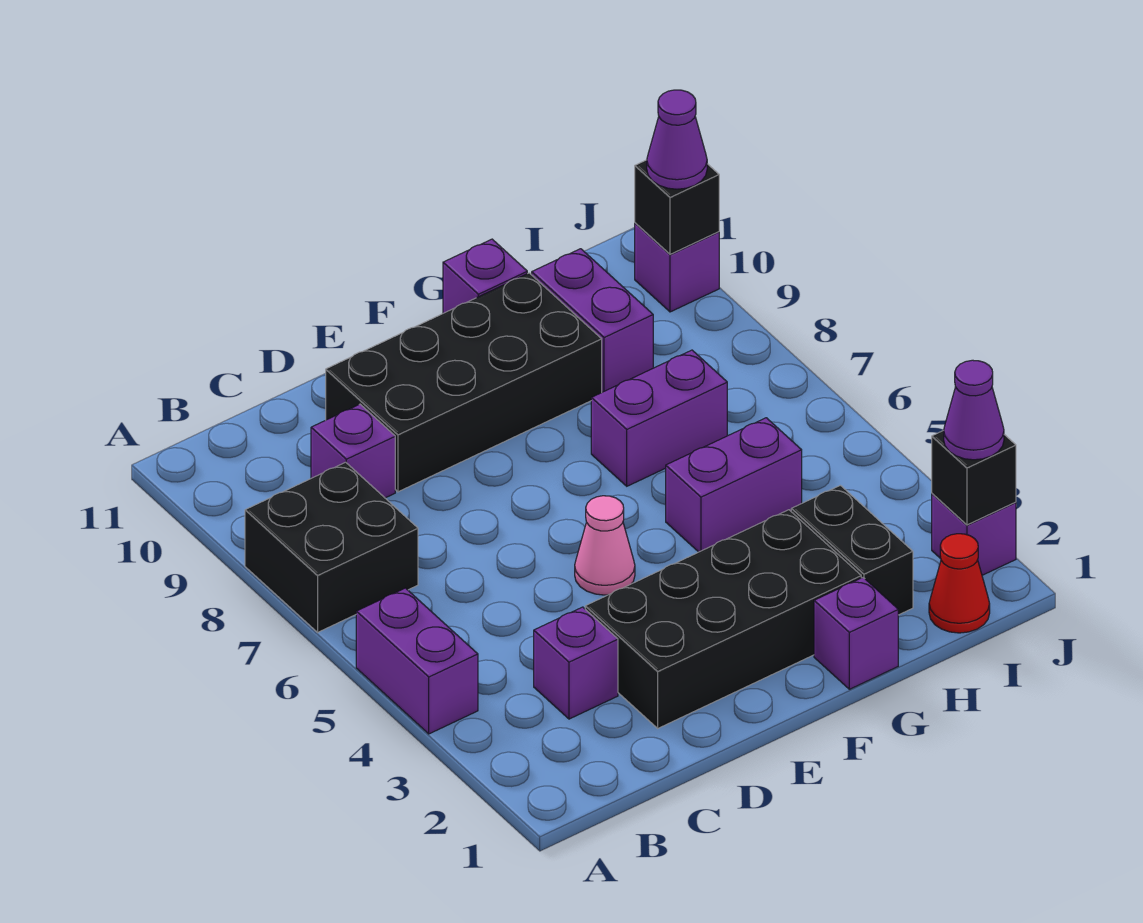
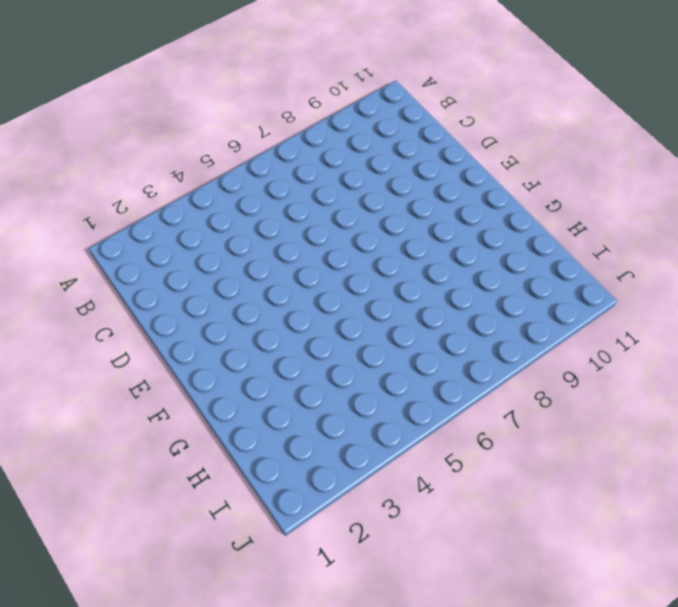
none -> purple 1x2 brick [356,588,478,734]
none -> black 2x2 brick [245,462,418,632]
none -> purple 1x1 brick [534,607,618,719]

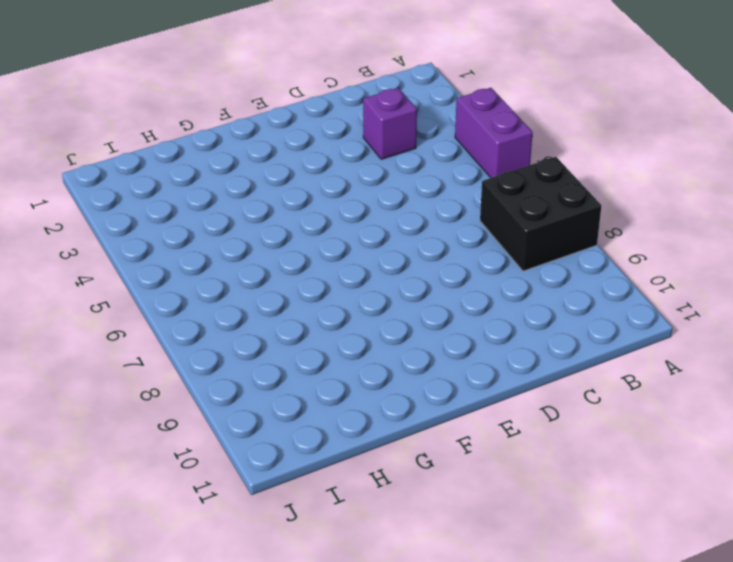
none -> purple 1x1 brick [311,404,395,498]
none -> black 2x4 brick [585,510,861,728]
none -> black 2x4 brick [326,273,602,492]

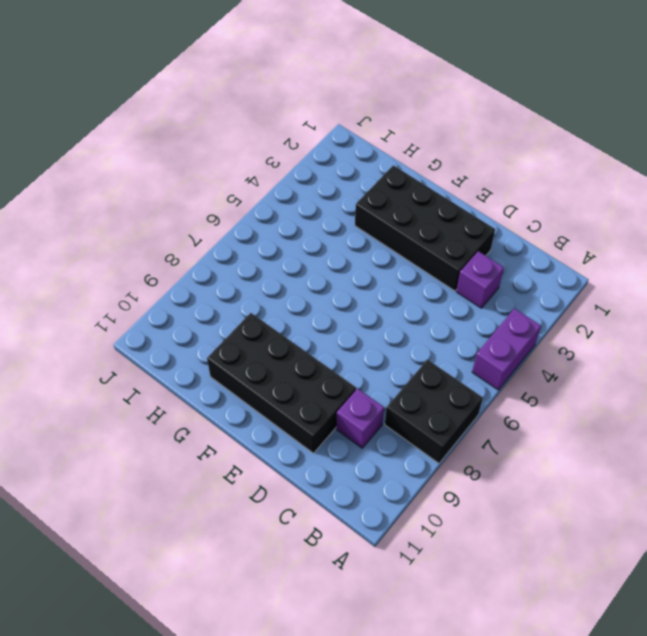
none -> pink 1x1 cone [575,496,635,595]
none -> purple 1x1 brick [814,578,898,689]
none -> purple 1x2 brick [666,418,802,552]

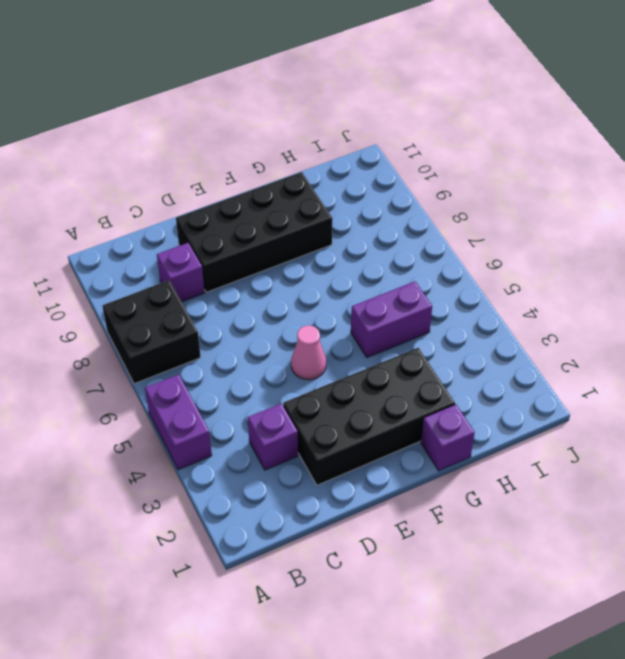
none -> purple 1x2 brick [591,350,727,486]
none -> purple 1x1 brick [443,239,527,313]
none -> black 1x2 brick [791,485,913,615]

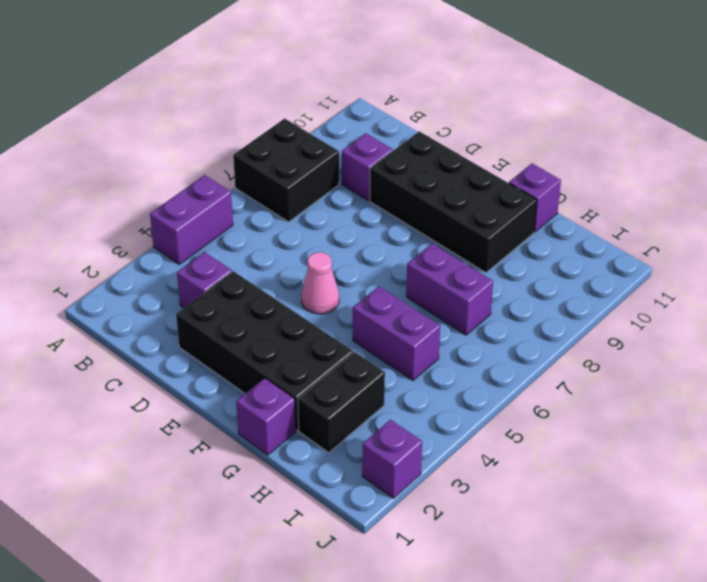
none -> purple 1x2 brick [532,249,653,392]
none -> red 1x1 cone [929,534,990,633]
none -> purple 1x1 brick [635,223,719,312]

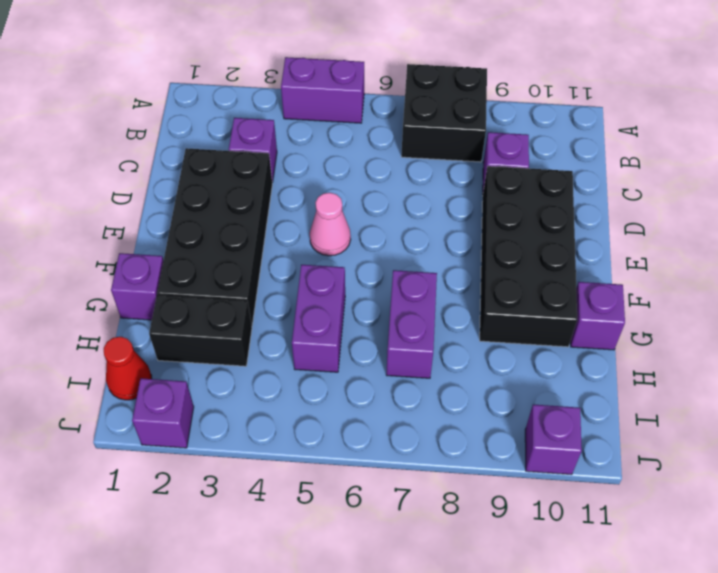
none -> purple 1x2 brick [532,249,653,392]
none -> black 1x1 brick [932,430,1016,525]
none -> black 1x1 brick [635,160,719,254]

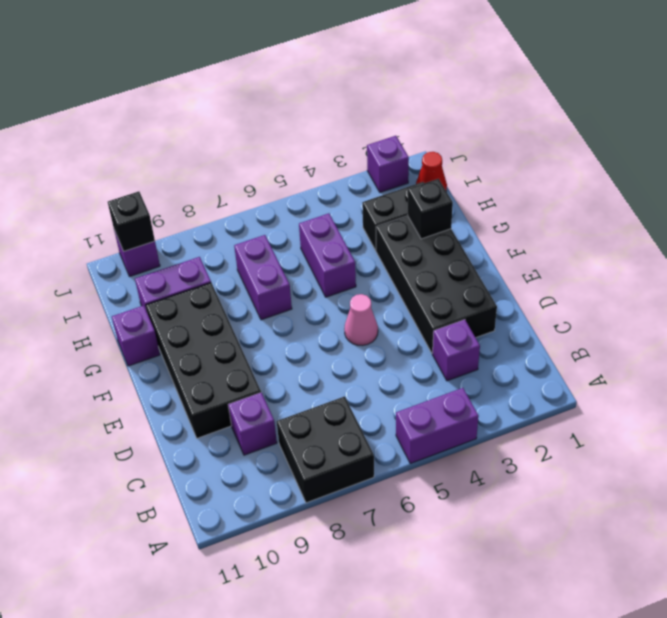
black 1x1 brick [408,179,453,239] -> black 1x1 brick moved to [932,430,1016,525]
none -> purple 1x1 brick [814,578,898,689]
none -> purple 1x1 cone [944,360,1004,460]
none -> purple 1x1 cone [647,90,707,189]

